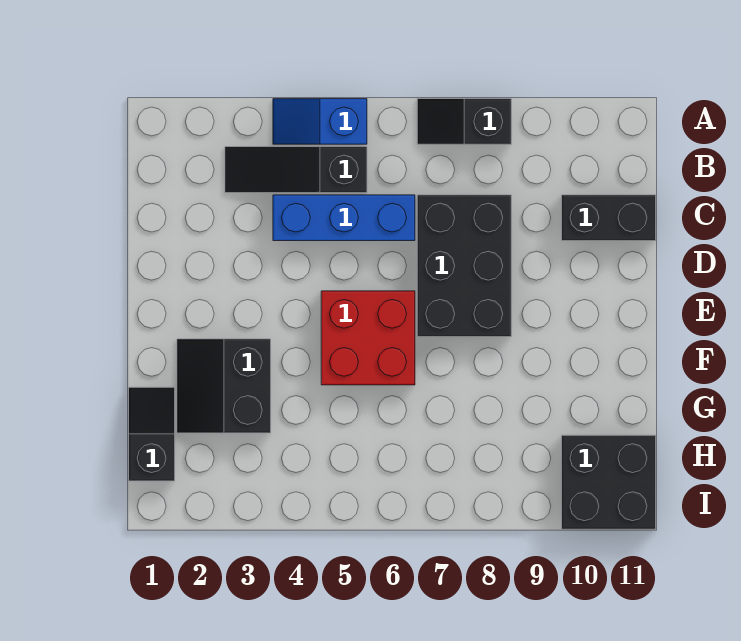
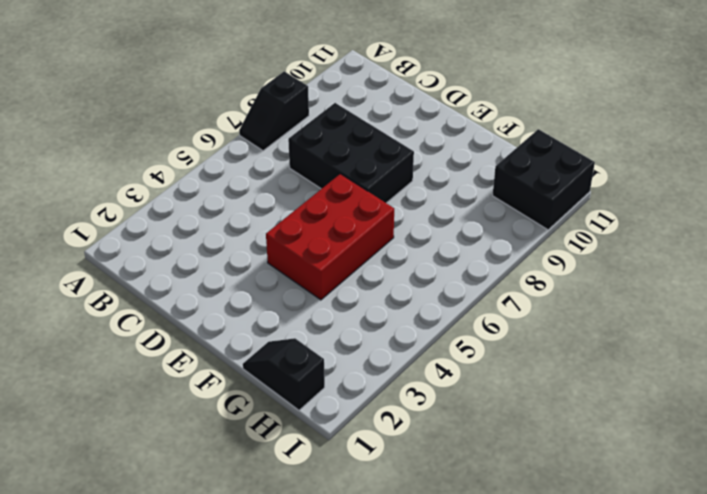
red 2x3 brick [266,174,394,300] -> red 2x2 brick [321,291,415,385]
none -> blue 1x2 slope [273,99,367,144]
none -> black 1x3 slope [225,147,367,193]

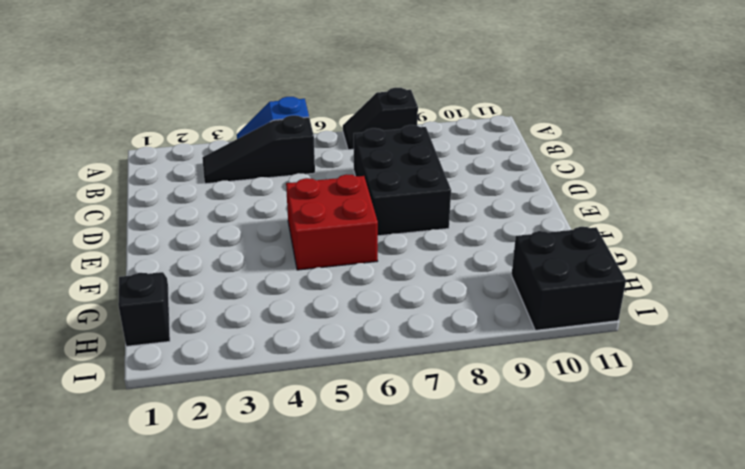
none -> blue 1x3 brick [273,195,415,241]
none -> black 1x2 brick [562,195,656,241]

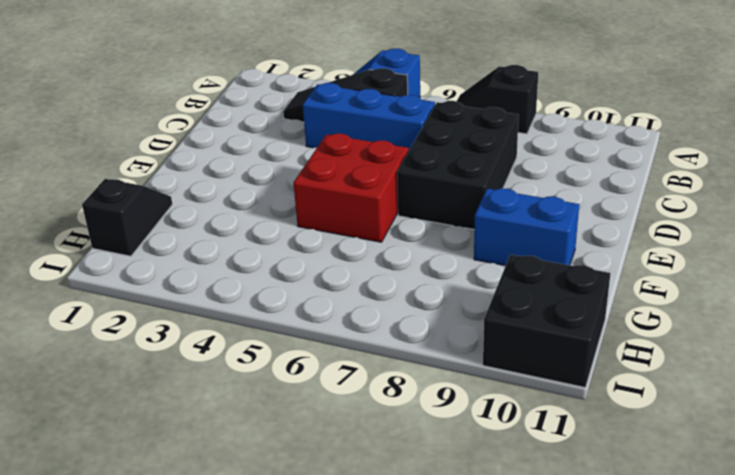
blue 1x2 brick [474,188,579,266] -> none
none -> black 1x2 brick [562,195,656,241]
none -> black 2x2 slope [177,339,271,433]

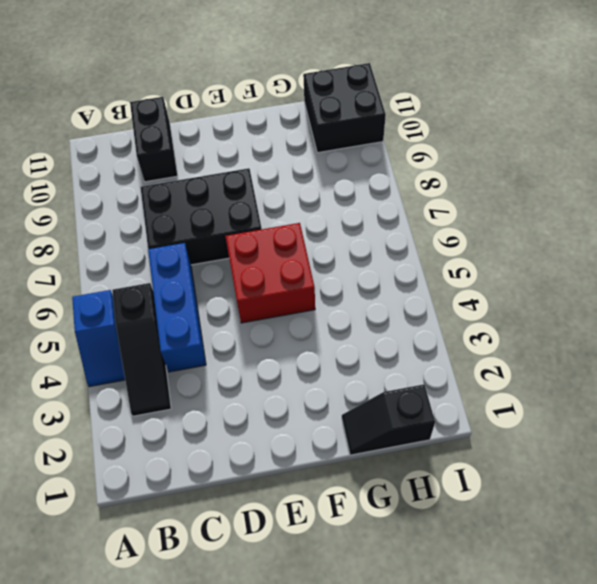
none -> black 1x2 slope [417,99,511,144]
none -> black 2x2 slope [177,339,271,433]

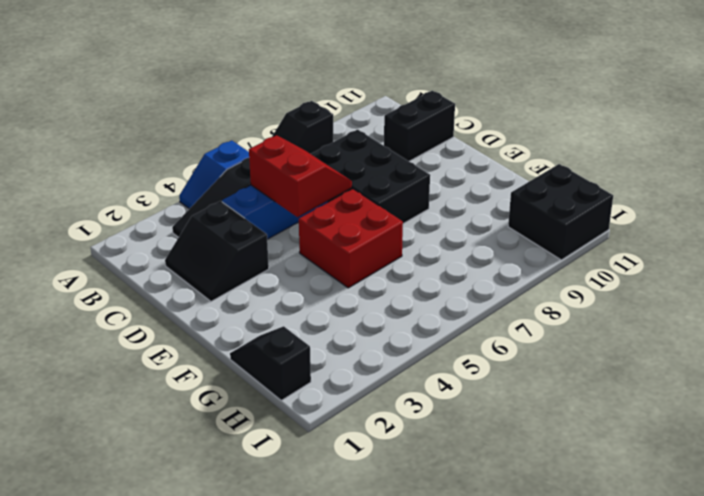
black 2x2 slope [165,201,269,301] -> black 2x2 slope moved to [177,339,271,433]
red 2x2 slope [249,135,352,217] -> none

